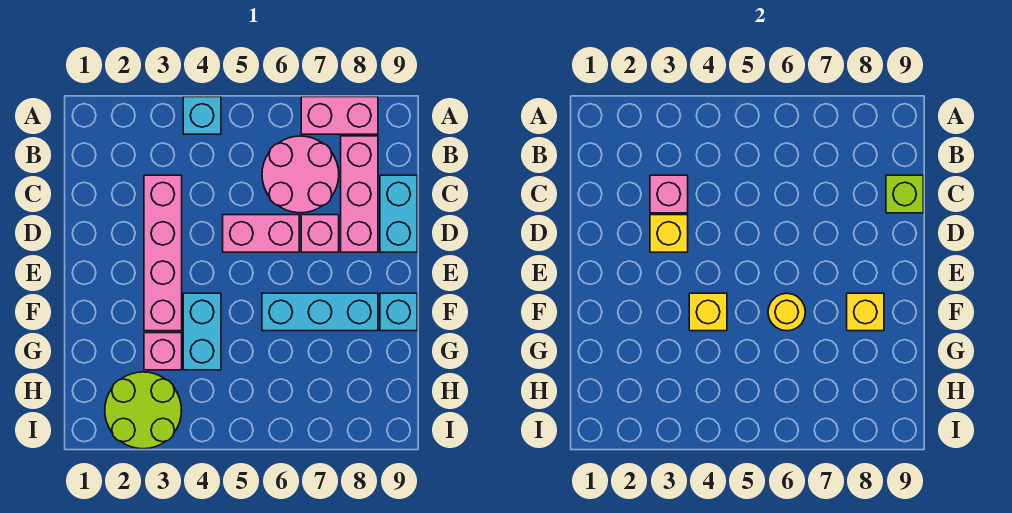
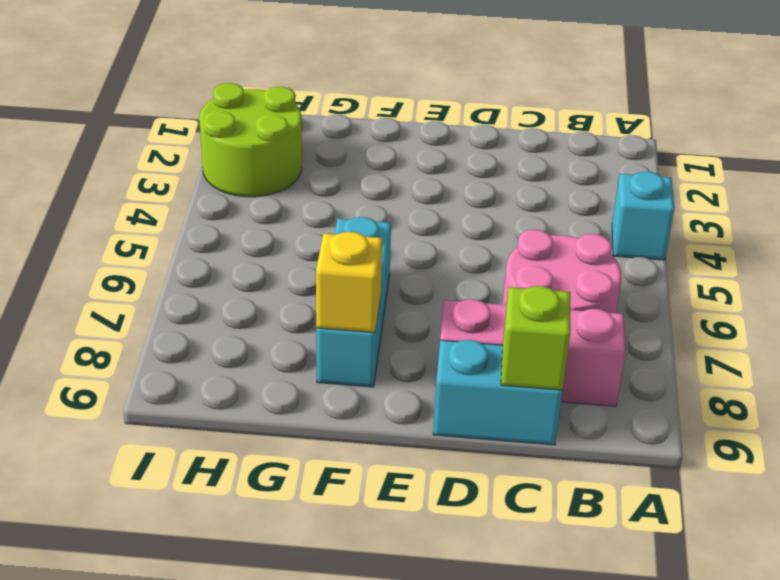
none -> pink 1x2 brick [301,97,378,134]
none -> pink 1x4 brick [144,175,182,331]
none -> pink 1x2 brick [223,215,299,252]

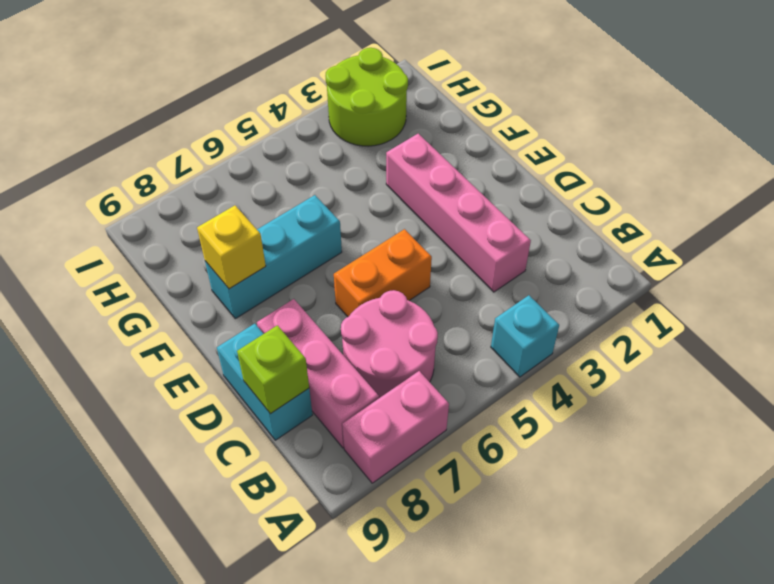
orange 1x2 brick [334,229,432,317] -> pink 1x2 brick [223,215,299,252]
none -> pink 1x1 brick [301,215,339,252]
none -> cyan 1x2 brick [183,293,221,370]
none -> cyan 1x1 brick [380,293,417,331]

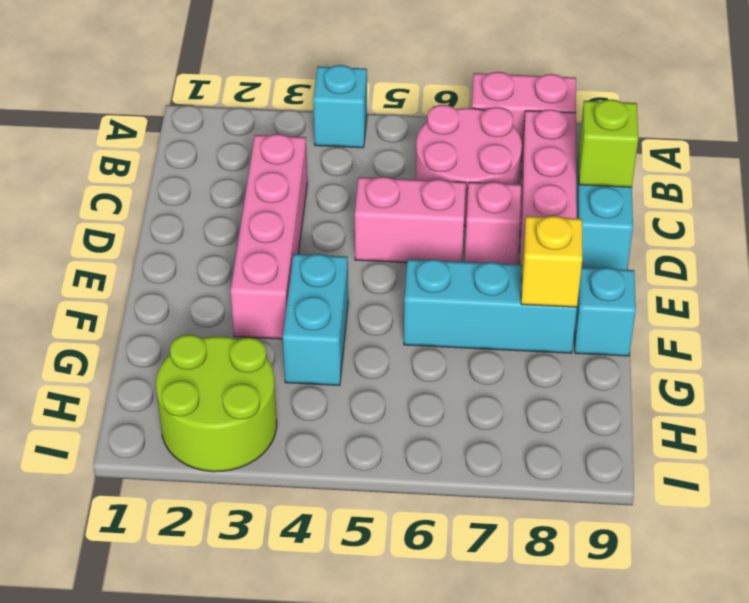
none -> pink 1x1 brick [144,333,182,370]
none -> pink 1x1 brick [650,175,688,213]
none -> yellow 1x1 brick [650,215,688,252]

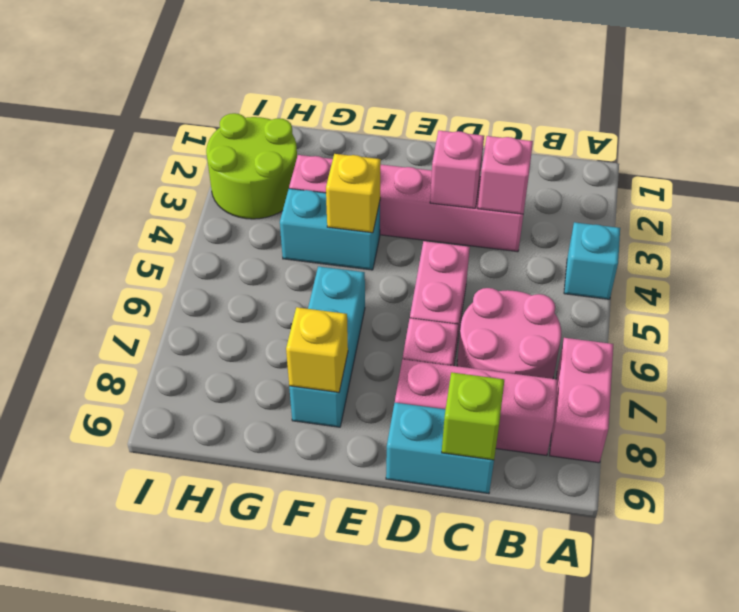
pink 1x1 brick [430,131,484,208] -> yellow 1x1 brick [650,215,688,252]
none -> cyan 1x1 brick [380,293,417,331]
none -> yellow 1x1 round brick [768,293,805,331]

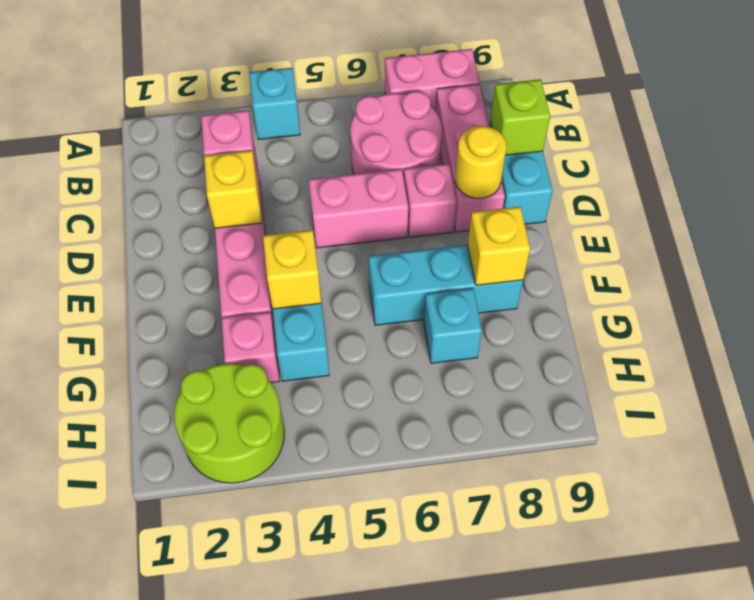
yellow 1x1 round brick [455,126,506,198] -> yellow 1x1 round brick moved to [768,293,805,331]
cyan 1x1 brick [424,288,482,363] -> cyan 1x1 brick moved to [380,293,417,331]

